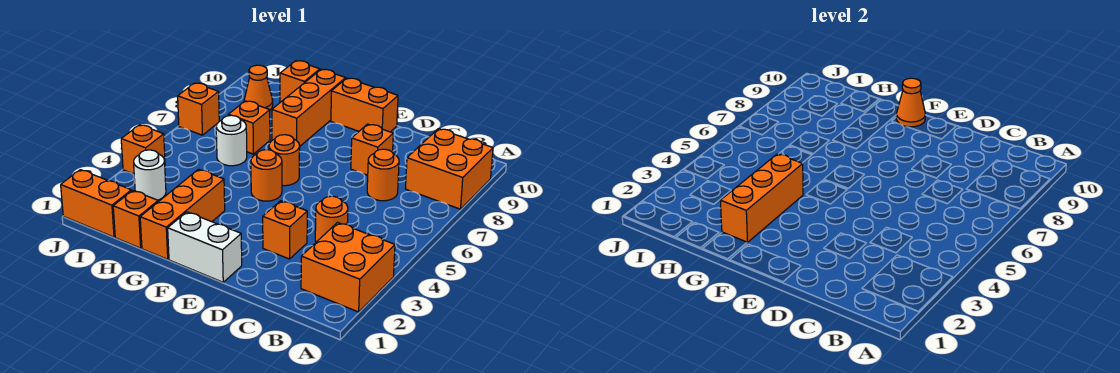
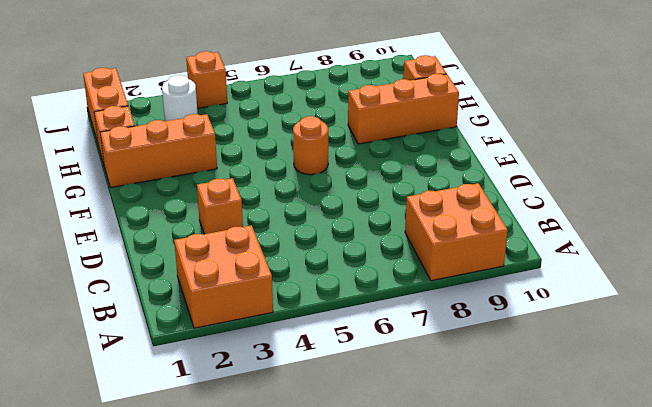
none -> orange 1x1 round brick [315,196,348,242]
none -> orange 1x1 round brick [367,149,399,201]
none -> orange 1x1 brick [351,124,393,175]

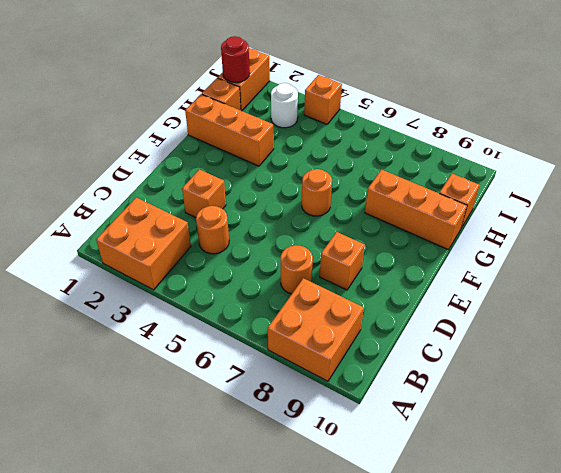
red 1x1 round brick [221,36,250,83] -> none
none -> white 1x2 brick [168,212,242,282]
none -> orange 1x2 brick [331,78,398,132]
none -> orange 1x1 round brick [251,150,282,201]

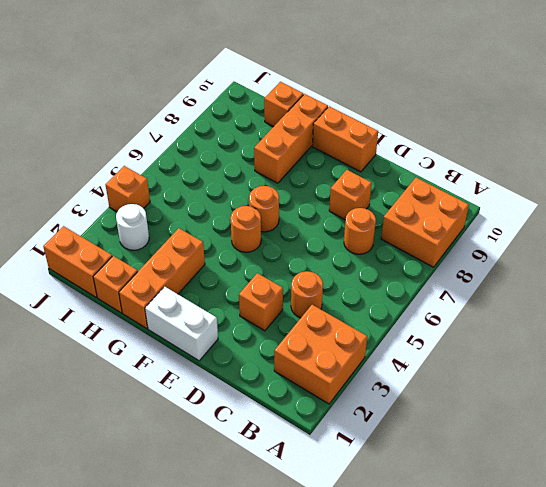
none -> white 1x1 round brick [216,115,247,166]
none -> orange 1x1 brick [228,101,270,154]
none -> orange 1x1 cone [244,65,273,110]

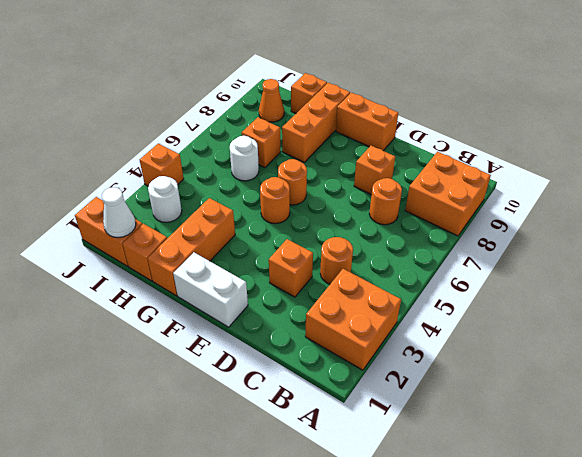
white 1x1 cone [102,187,136,238] -> none
none -> orange 1x1 brick [178,83,219,135]
none -> orange 1x1 cone [896,78,925,127]
none -> orange 1x3 brick [720,154,803,243]

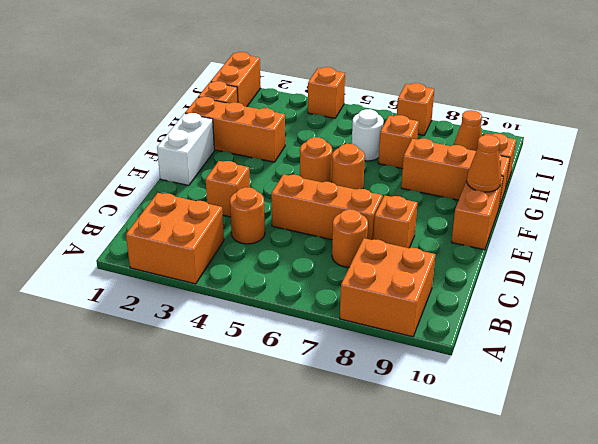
orange 1x3 brick [271,174,383,240] -> orange 1x3 brick moved to [720,154,803,243]
none -> white 1x1 round brick [134,150,166,200]

